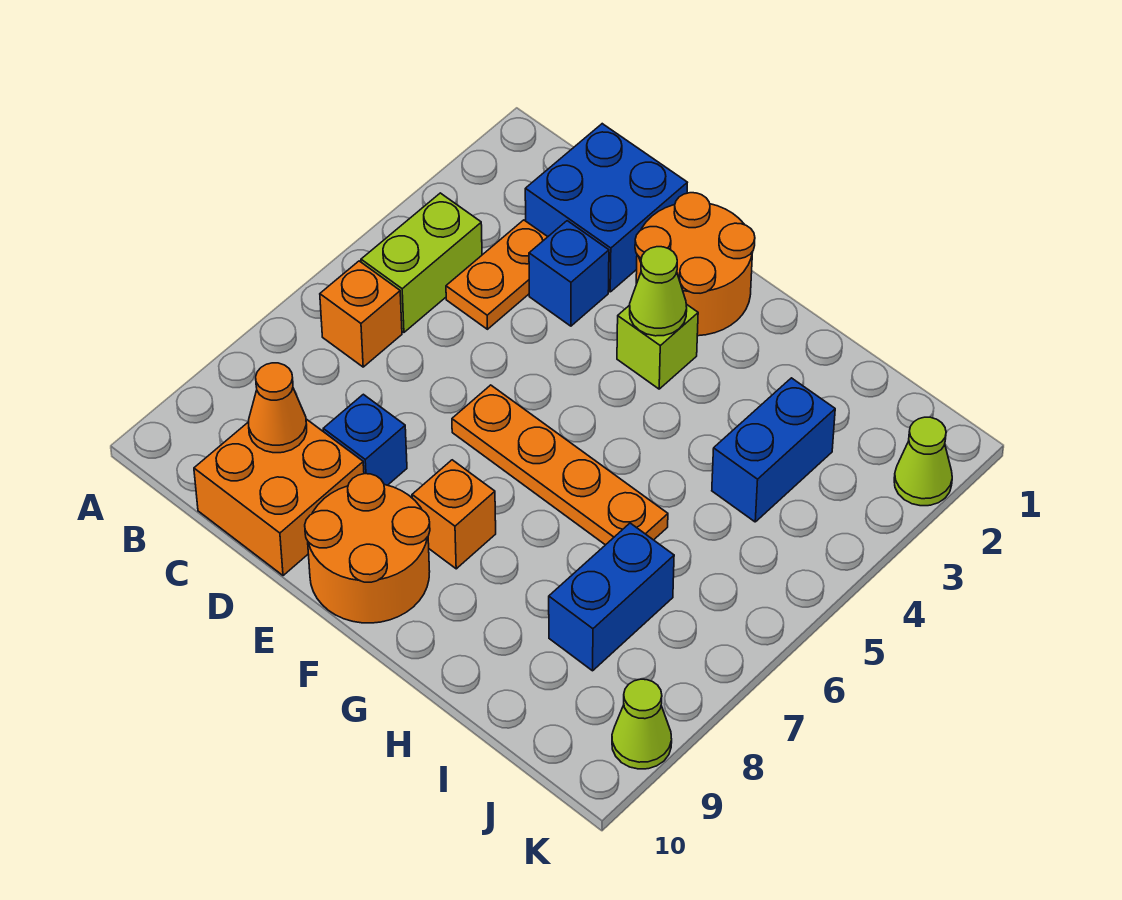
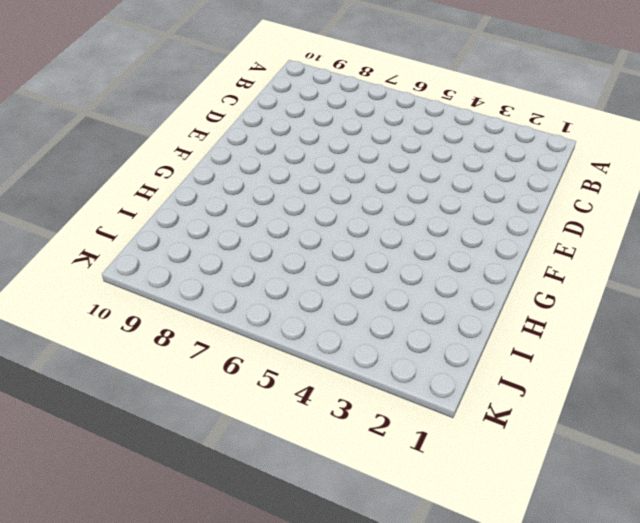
none -> lime 1x2 brick [361,193,482,332]
none -> orange 1x1 brick [320,261,402,367]
none -> blue 2x2 brick [525,124,687,292]

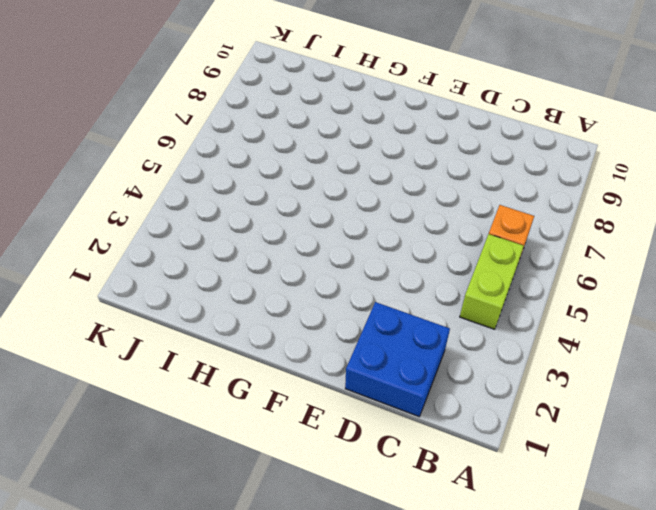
none -> orange 1x2 plate [446,220,547,329]
none -> orange 2x2 brick [194,419,364,576]
none -> blue 1x1 brick [529,221,609,326]

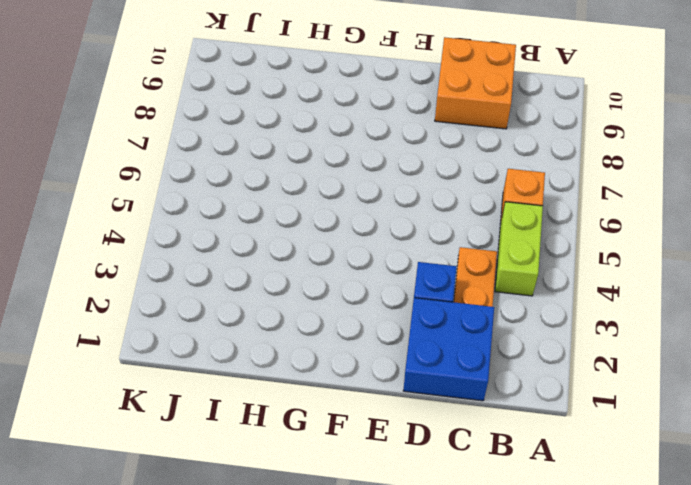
none -> blue 1x1 brick [323,394,407,485]
none -> orange 2x2 round brick [635,193,755,336]
none -> orange 1x4 plate [452,385,668,545]

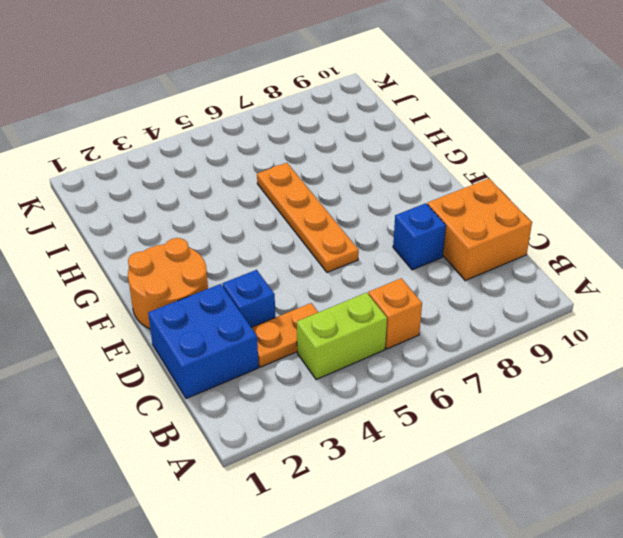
none -> orange 2x2 round brick [305,474,430,623]
none -> lime 1x1 brick [617,304,698,389]
none -> orange 1x1 brick [412,460,496,569]

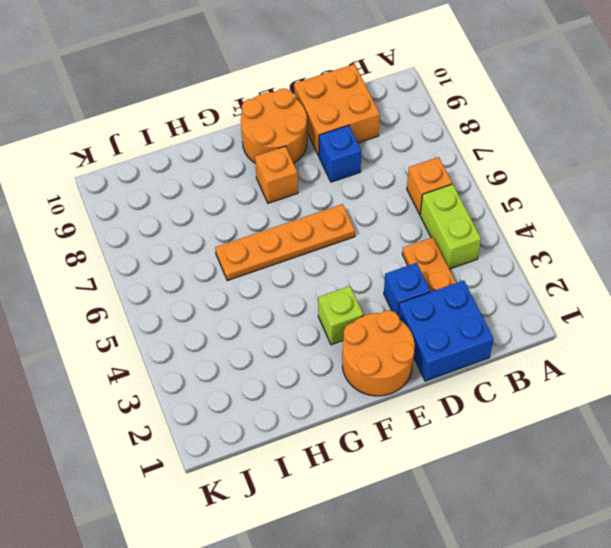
none -> blue 1x2 brick [712,378,835,522]
none -> blue 1x2 brick [549,523,674,671]
none -> lime 1x1 cone [894,417,952,506]

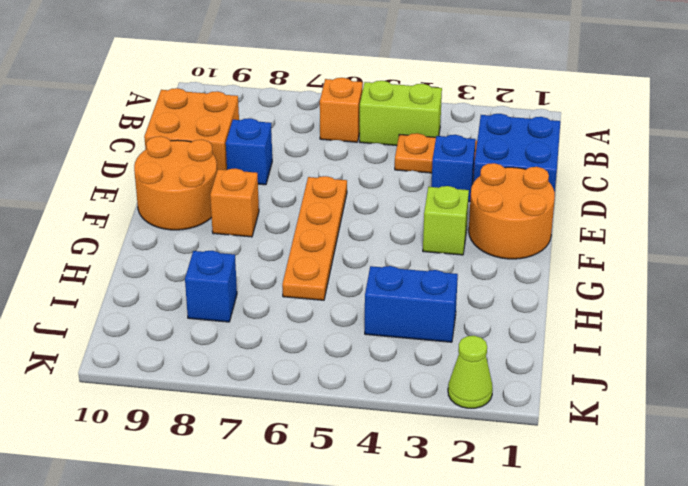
blue 1x1 brick [185,251,237,322] -> blue 1x2 brick [549,523,674,671]
none -> lime 1x1 cone [612,679,672,769]
none -> orange 1x1 cone [249,363,307,453]
none -> lime 1x1 cone [630,247,687,336]

